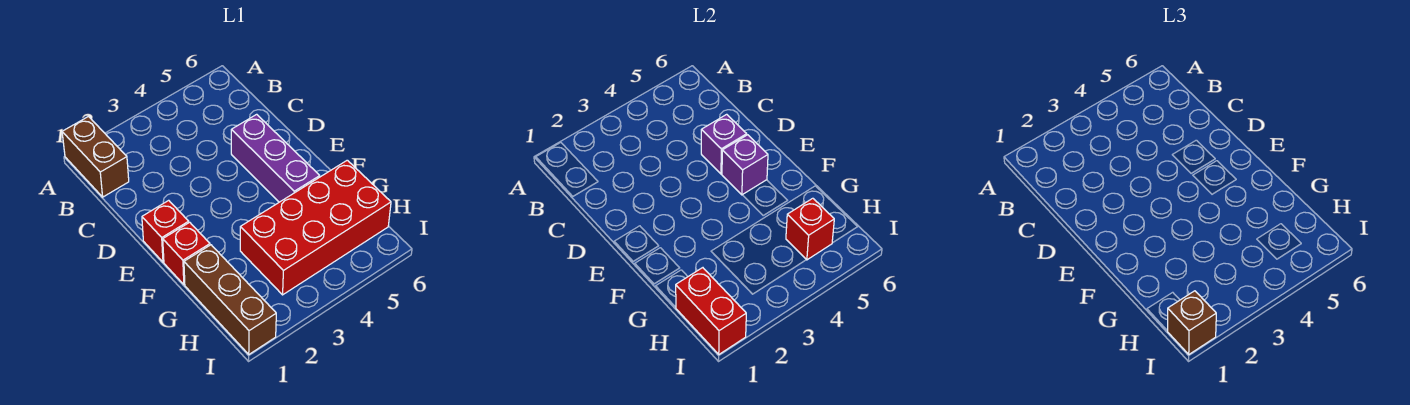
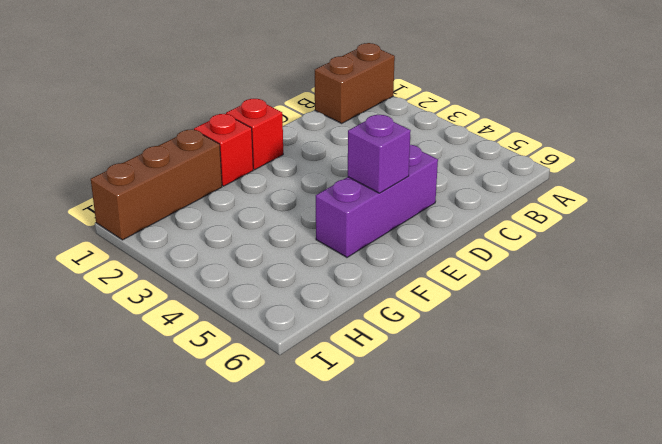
none -> red 2x4 brick [240,160,391,295]
none -> purple 1x1 brick [701,114,747,174]

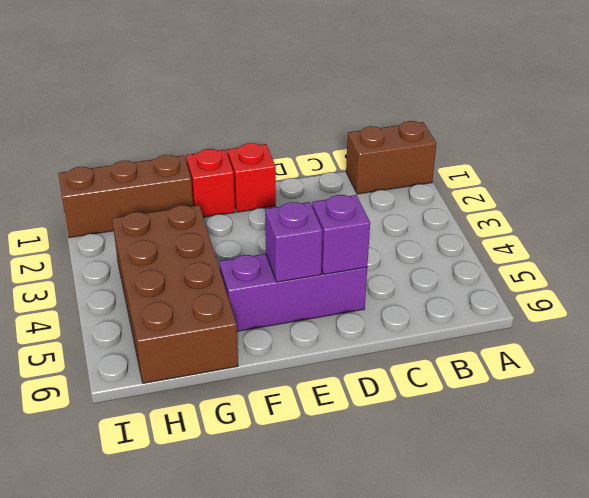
brown 2x4 brick [112,205,238,383] -> red 2x4 brick [240,160,391,295]
none -> red 1x2 brick [676,268,746,354]
none -> red 1x1 brick [786,198,834,260]

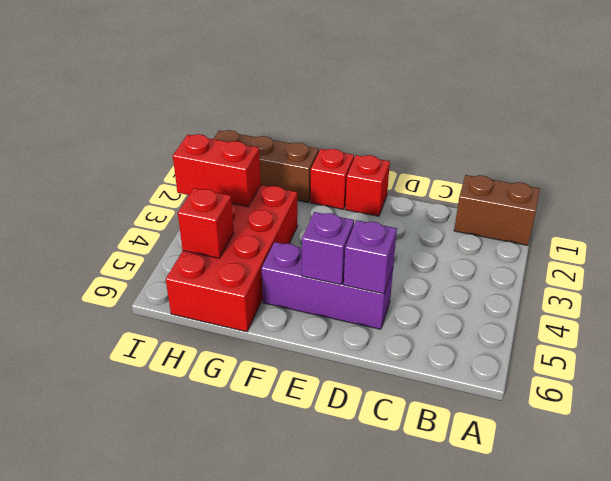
red 1x2 brick [173,134,261,207] -> red 1x2 brick moved to [676,268,746,354]
none -> brown 1x1 brick [1168,291,1216,354]

